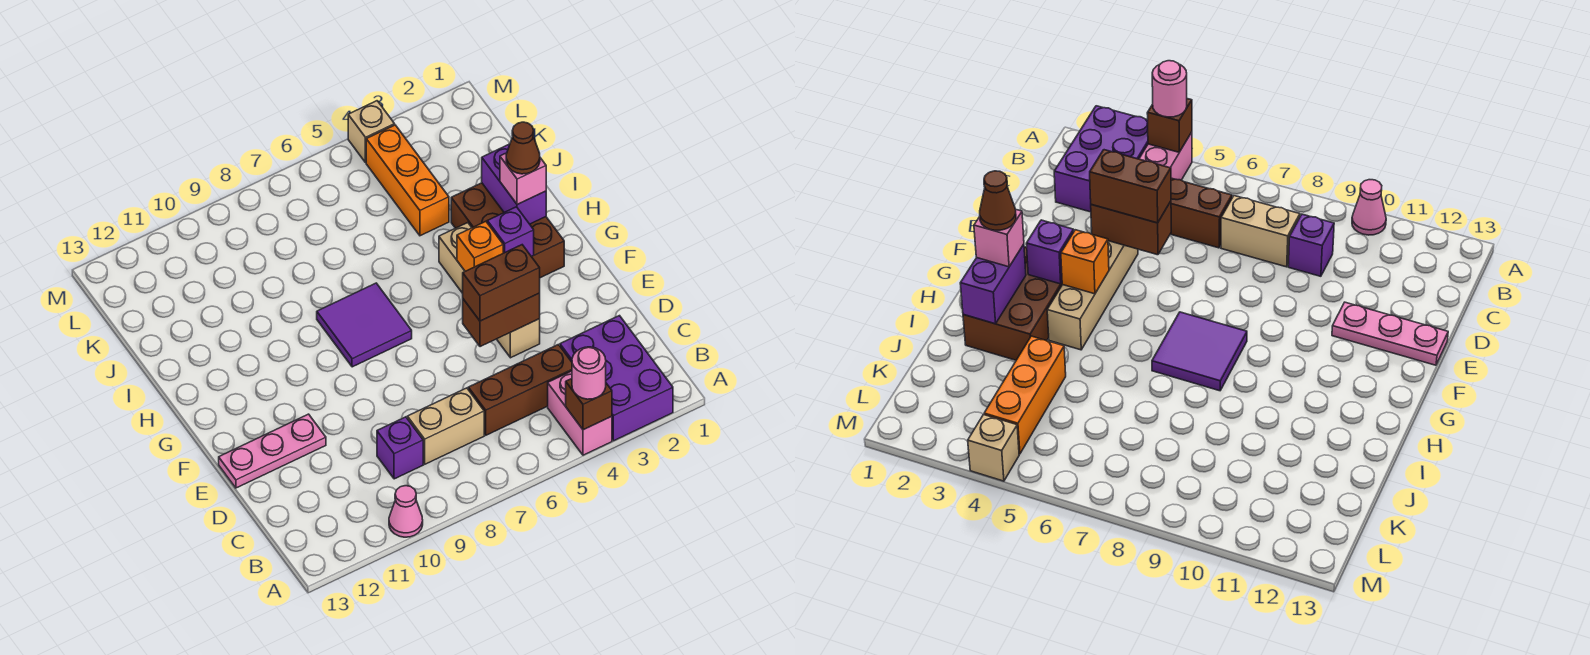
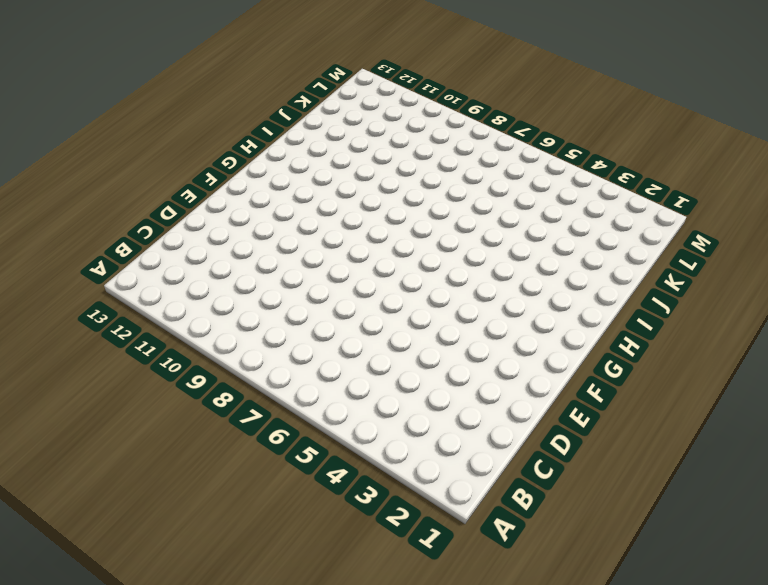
none -> purple 2x3 brick [560,316,673,441]
none -> pink 1x2 brick [548,371,612,455]
none -> pink 1x1 cone [389,486,423,537]

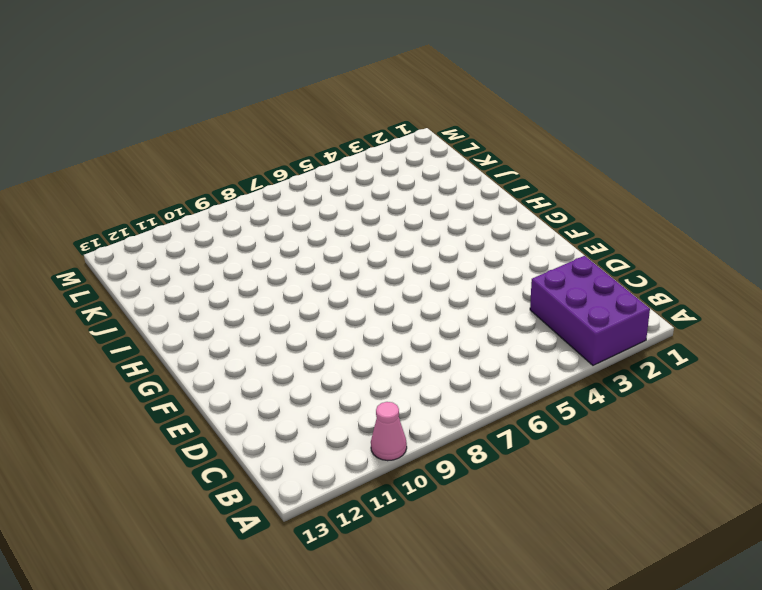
none -> pink 1x2 brick [548,371,612,455]
none -> brown 1x3 brick [468,345,572,435]
none -> tan 1x2 brick [407,388,484,464]

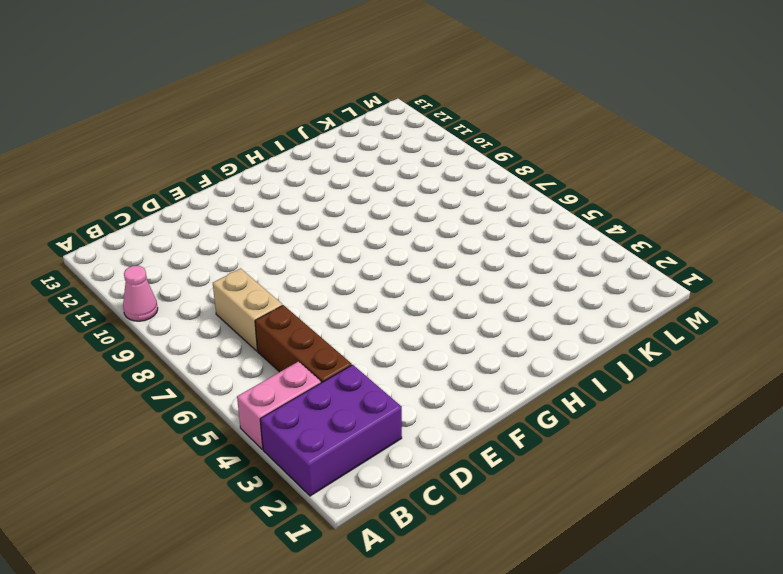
none -> purple 1x1 brick [377,417,423,479]
none -> tan 1x4 brick [439,223,540,358]
none -> pink 1x3 plate [219,414,326,488]

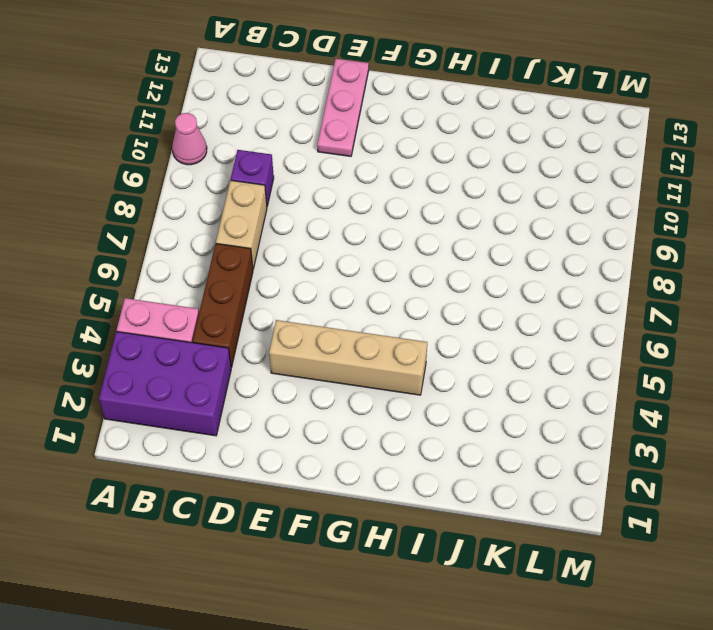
none -> brown 2x3 brick [451,183,564,278]
none -> purple 2x2 tile [317,283,412,367]
none -> orange 1x3 brick [366,125,449,236]

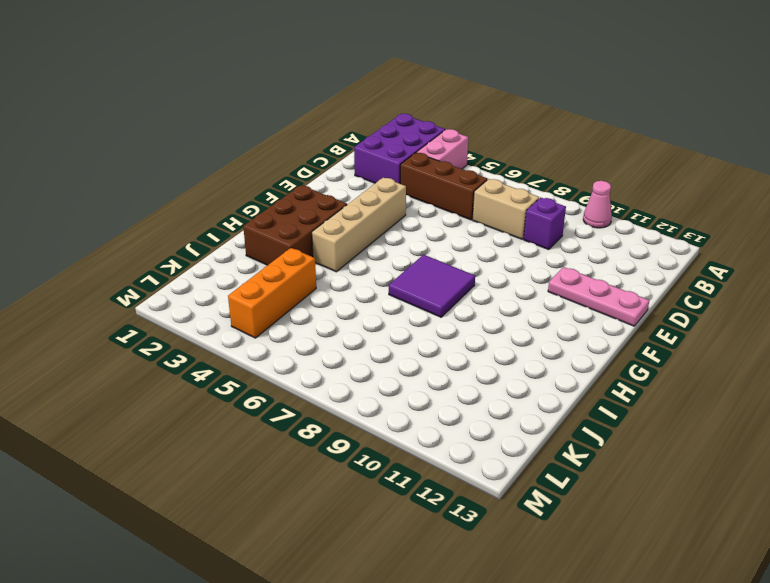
none -> tan 1x1 brick [348,101,395,163]
none -> brown 1x1 brick [566,379,612,430]
none -> brown 1x2 brick [463,293,540,347]

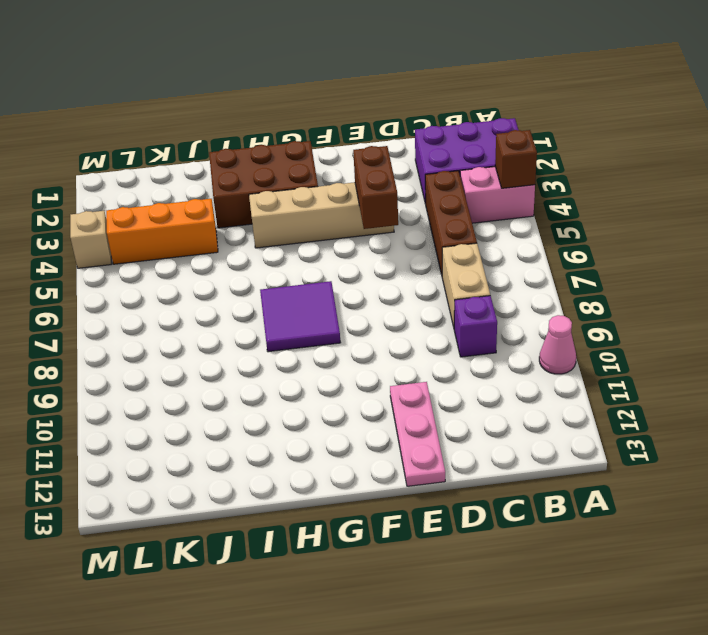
none -> purple 1x1 brick [487,207,534,256]
none -> orange 1x1 brick [457,221,503,271]
none -> purple 1x2 brick [482,144,546,224]

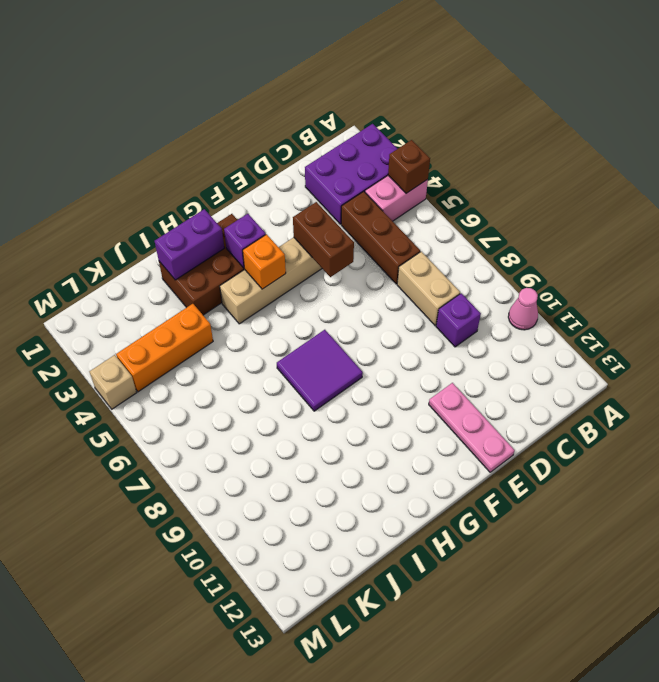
none -> pink 1x1 round brick [572,347,606,399]
none -> brown 1x2 brick [463,245,540,321]
none -> pink 1x1 brick [500,153,546,205]

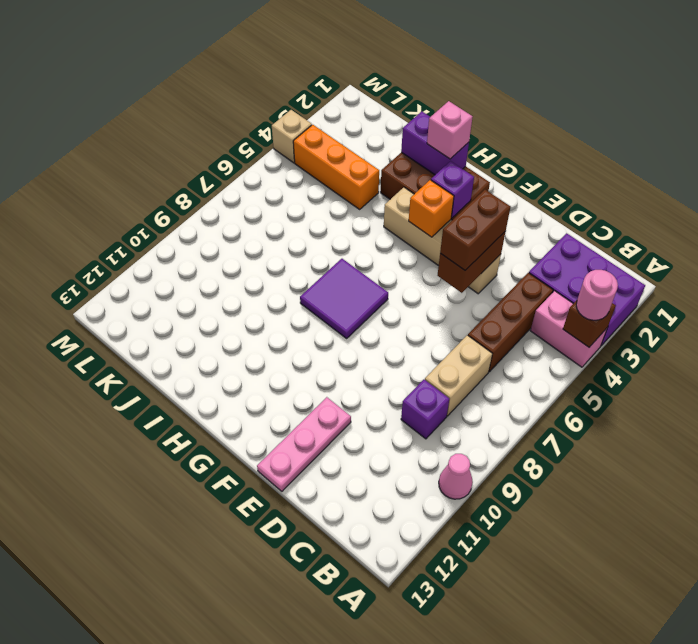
none -> brown 1x1 cone [506,122,540,174]

